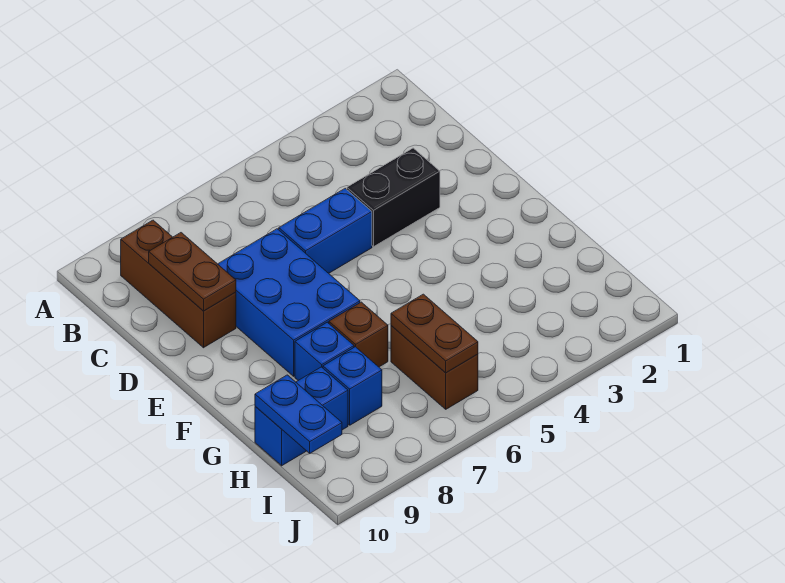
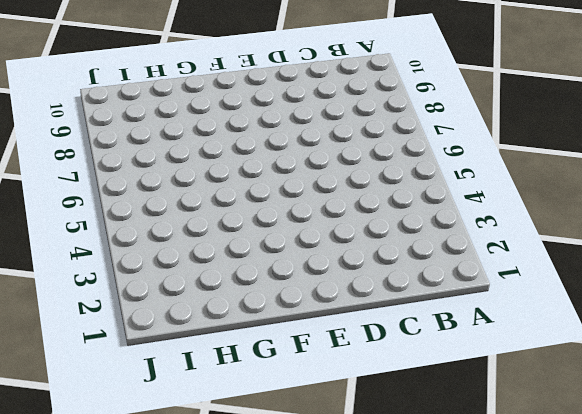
none -> brown 1x3 brick [121,220,236,348]
none -> black 1x2 brick [347,148,440,247]
none -> blue 1x2 brick [279,188,372,273]

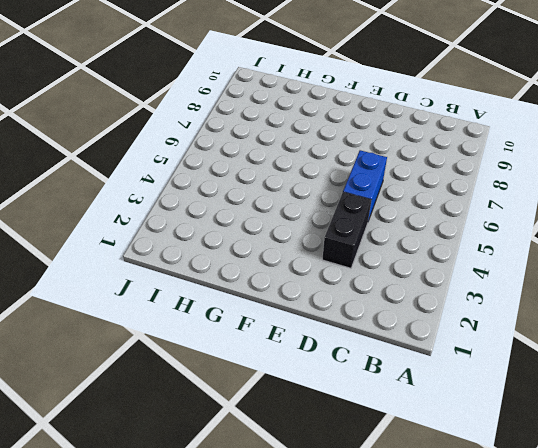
none -> brown 1x3 brick [121,220,236,348]
none -> blue 2x3 brick [218,229,360,376]
none -> brown 1x1 brick [329,302,388,367]

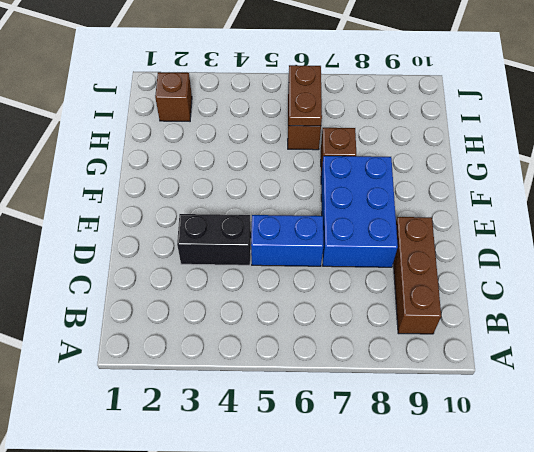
brown 1x1 brick [155,72,192,121] -> none
none -> blue 1x1 brick [295,322,354,380]
none -> blue 1x1 brick [323,347,382,425]
none -> blue 1x2 brick [255,367,348,466]

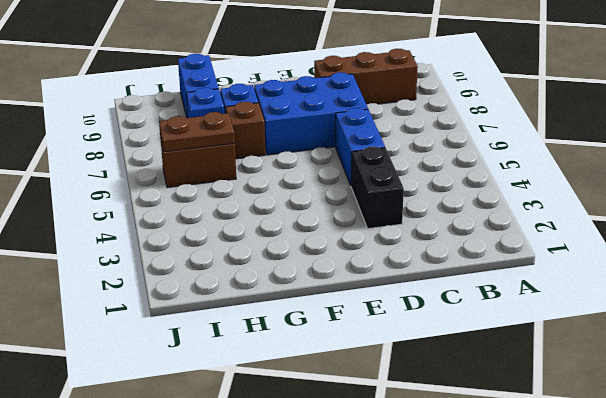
none -> brown 1x2 plate [149,233,236,311]
none -> blue 1x2 plate [255,375,342,453]

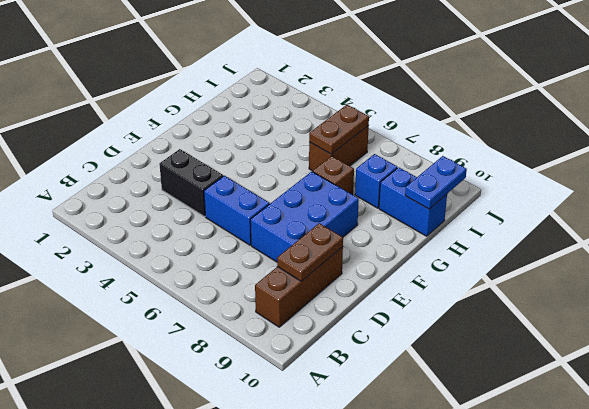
none -> blue 1x1 brick [295,322,354,380]

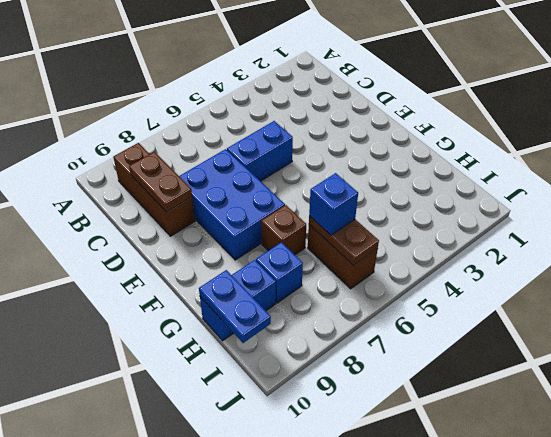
blue 1x1 brick [309,173,358,235] -> blue 1x1 brick moved to [295,322,354,380]
none -> black 1x2 brick [347,148,440,247]

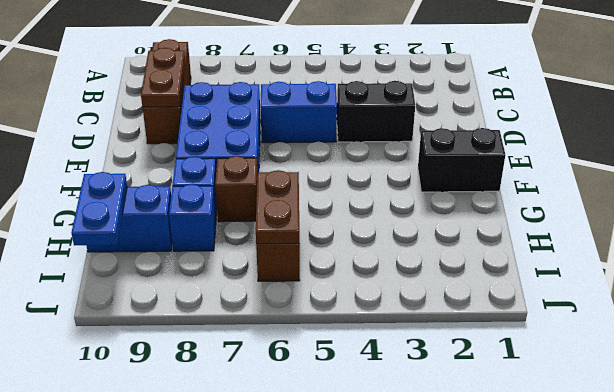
black 1x2 brick [418,128,505,192] -> none

